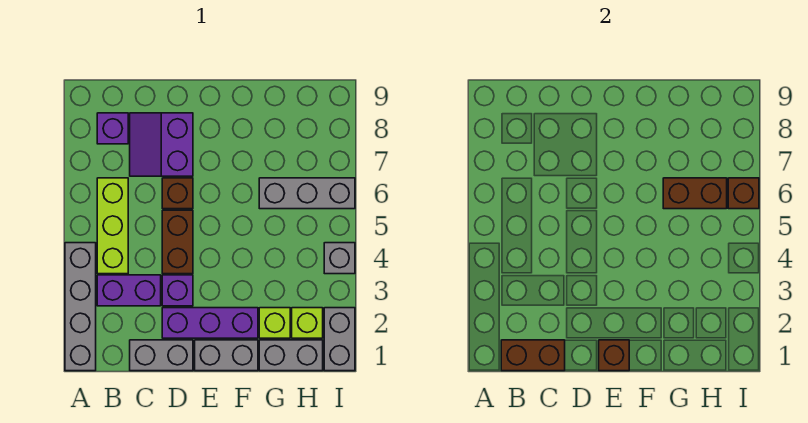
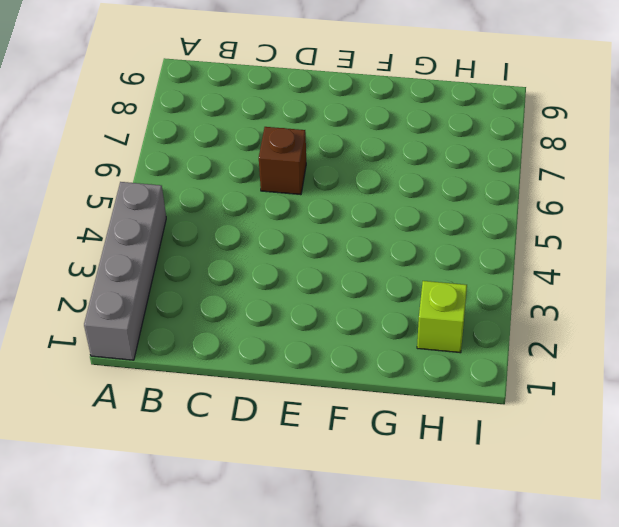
none -> purple 1x2 brick [97,275,161,306]
none -> lime 1x3 brick [97,178,128,274]
none -> purple 1x1 brick [97,113,128,144]

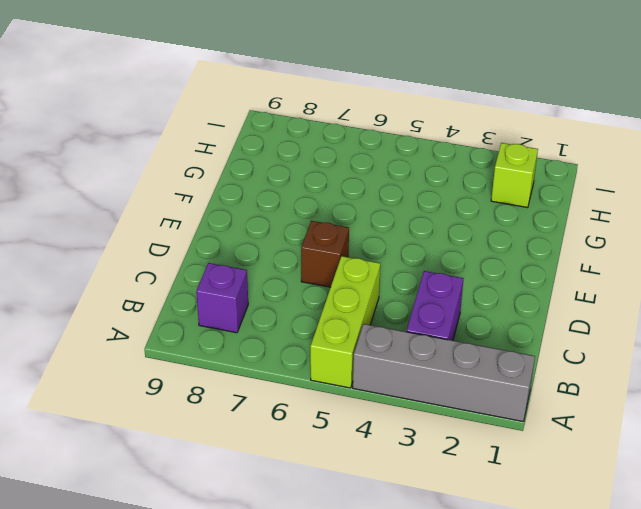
lime 1x3 brick [310,256,380,388] -> lime 1x3 brick turned to [97,178,128,274]
none -> grey 1x2 brick [130,340,193,371]
none -> purple 2x2 slope [130,113,193,176]
none -> purple 1x3 brick [162,308,258,338]

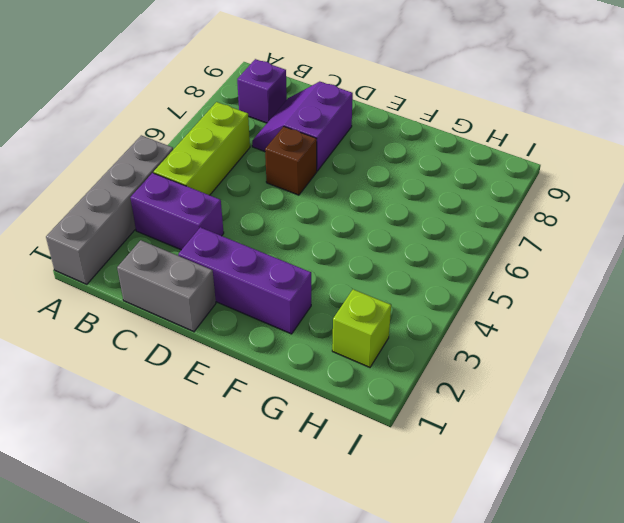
none -> purple 1x1 brick [162,275,193,306]
none -> brown 1x2 brick [162,210,193,274]
none -> grey 1x2 brick [195,340,258,371]

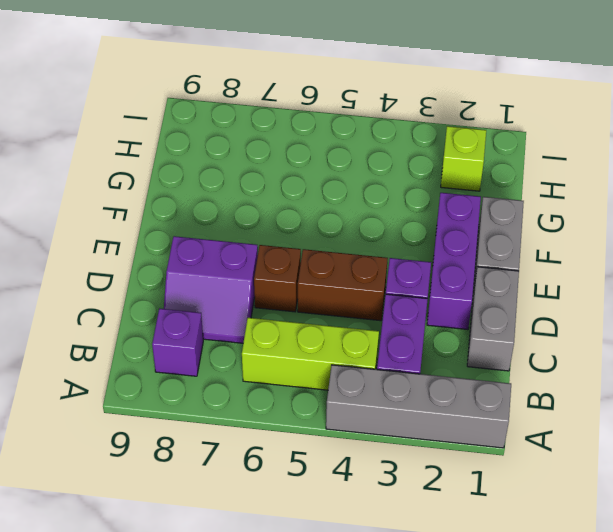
none -> grey 1x2 brick [259,340,323,371]
none -> lime 1x1 brick [259,308,290,338]
none -> grey 1x3 brick [259,178,355,209]

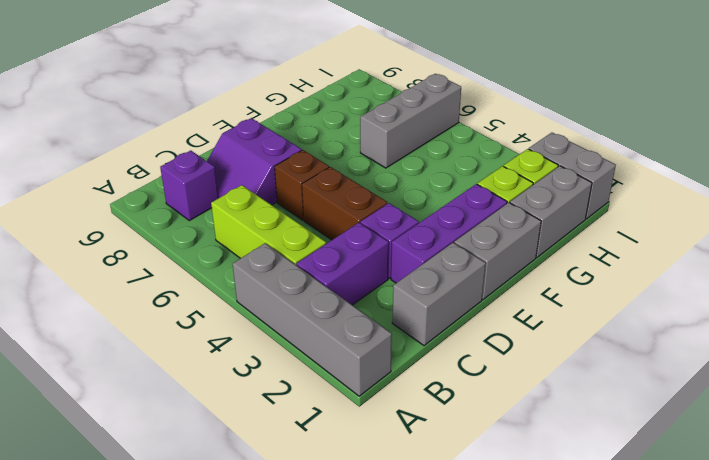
none -> grey 1x1 brick [324,243,355,274]
none -> brown 1x2 brick [501,340,565,371]
none -> brown 1x1 brick [599,340,629,371]

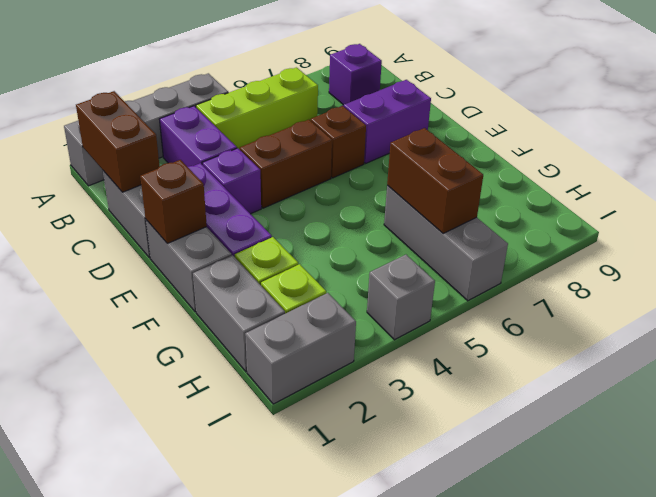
none -> brown 1x1 brick [728,178,759,209]

